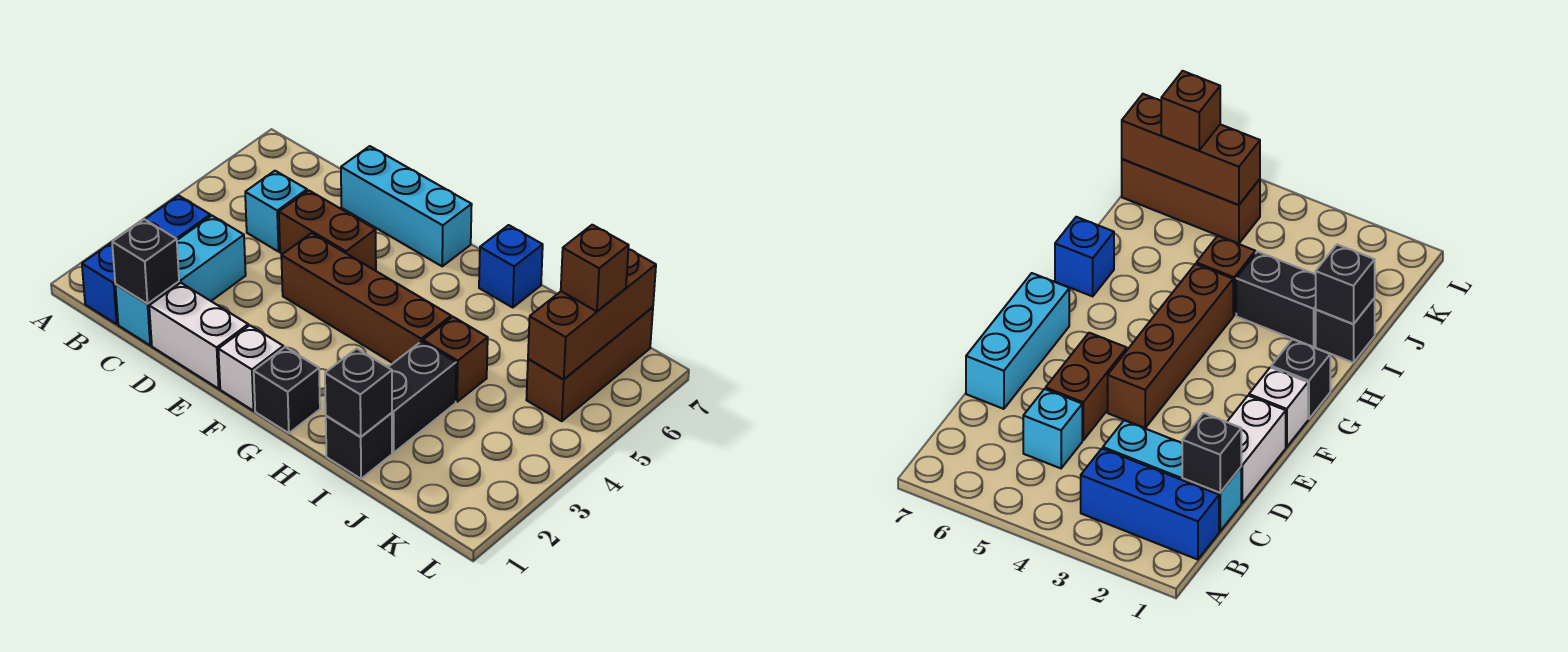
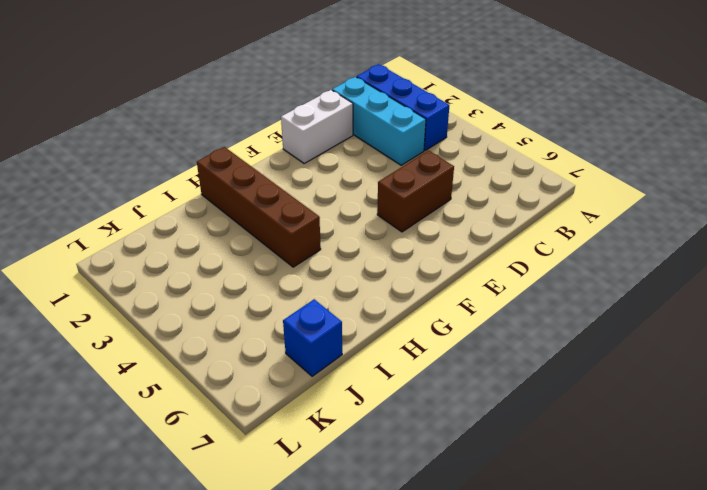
brown 1x4 brick [197,147,321,267] -> brown 1x4 brick turned to [281,233,451,363]
blue 1x1 brick [283,299,342,376] -> blue 1x1 brick moved to [479,225,543,307]
none -> cyan 1x1 brick [245,171,307,252]
none -> cyan 1x3 brick [341,146,472,266]
none -> white 1x1 brick [218,325,283,411]

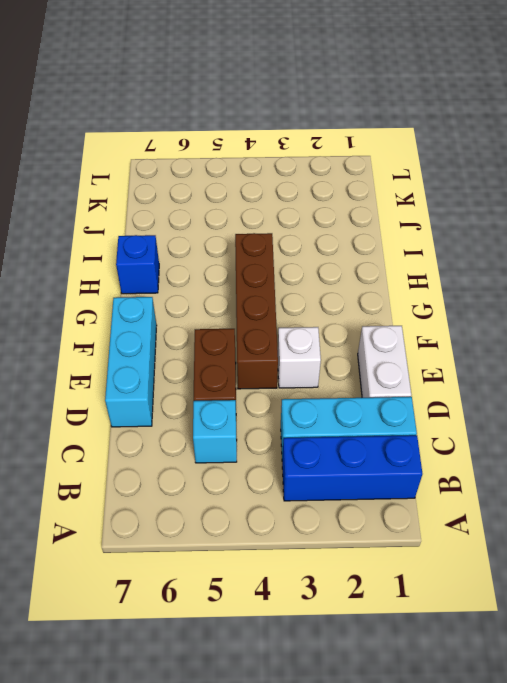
white 1x1 brick [278,327,321,388] -> white 1x1 brick moved to [218,325,283,411]
none -> black 1x1 brick [254,347,320,433]
none -> black 1x1 brick [326,413,392,479]
none -> black 1x2 brick [388,341,456,453]

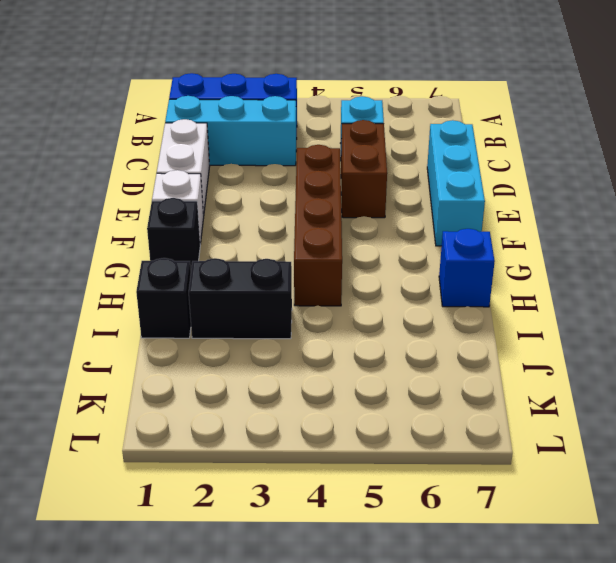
none -> brown 1x1 brick [423,317,488,402]
none -> brown 1x3 brick [526,307,653,421]
none -> black 1x1 brick [112,219,179,304]

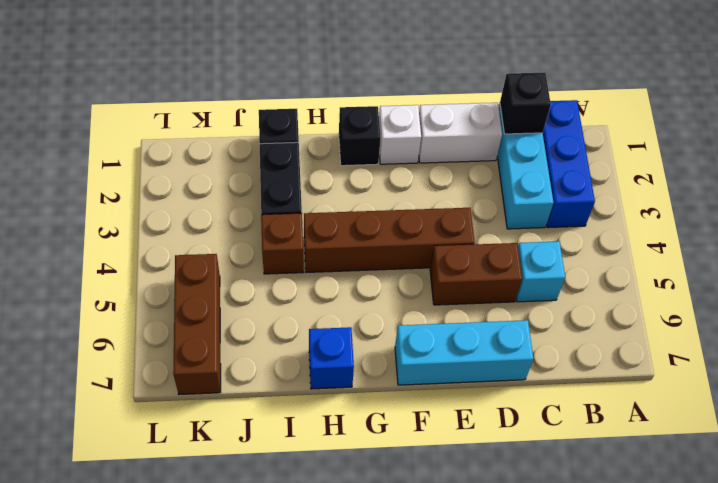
none -> black 1x1 brick [325,349,392,437]
none -> brown 1x3 brick [528,249,656,379]
none -> brown 1x1 brick [561,225,629,312]

